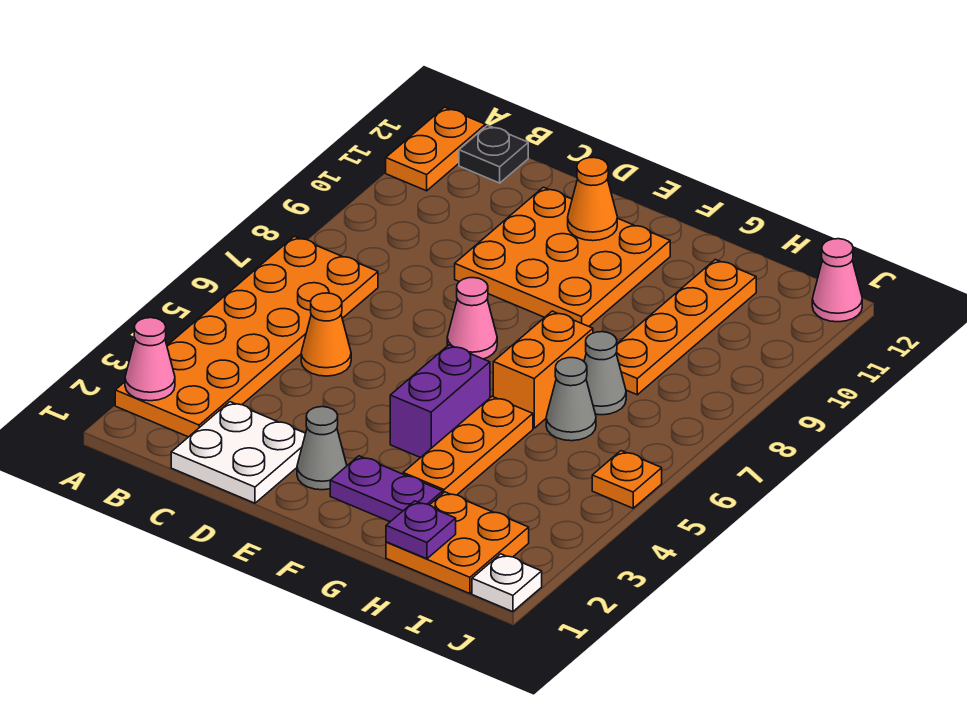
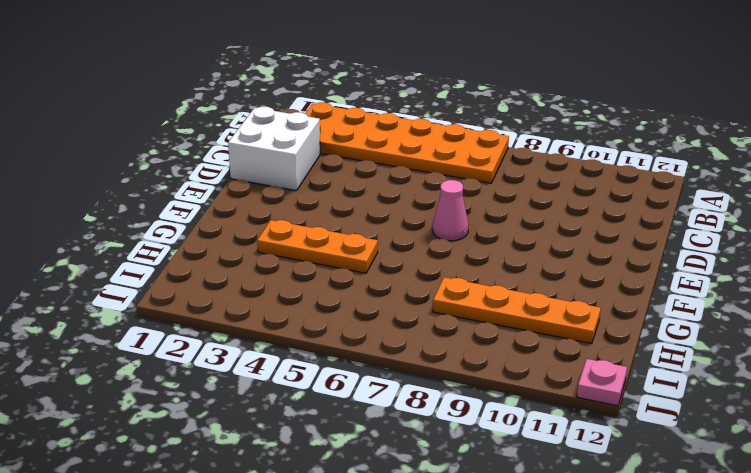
white 2x2 brick [228,107,320,191] -> white 2x2 plate [171,402,306,503]
pink 1x1 plate [577,359,627,406] -> pink 1x1 cone [812,239,862,322]
none -> orange 1x2 plate [386,107,485,191]
none -> black 1x1 plate [459,125,528,183]
none -> orange 1x1 cone [301,293,351,376]

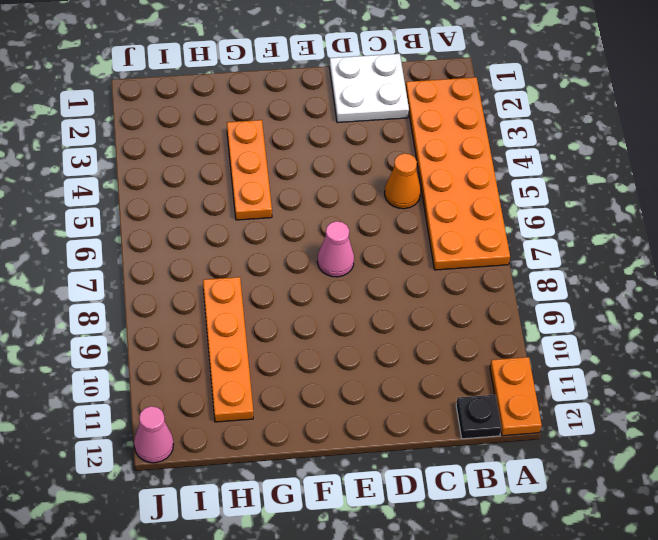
none -> orange 3x3 plate [455,187,670,326]
none -> grey 1x1 cone [297,407,347,490]
none -> purple 1x2 plate [330,456,443,522]

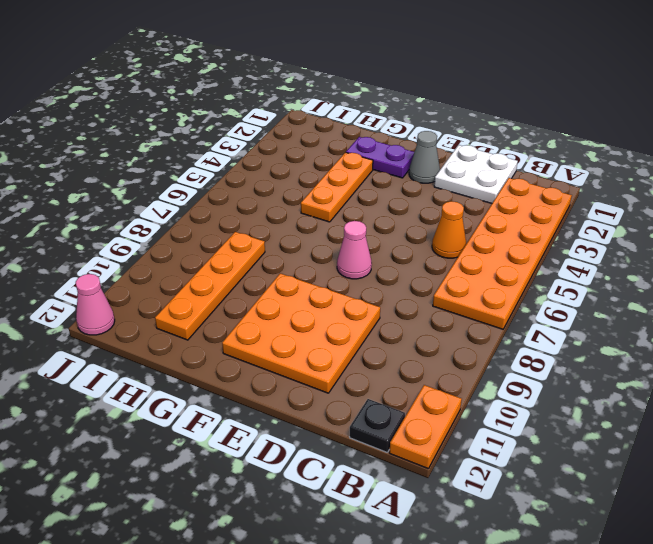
none -> purple 1x2 brick [390,345,490,458]
none -> orange 1x2 brick [493,311,593,428]
none -> orange 2x2 plate [386,492,529,594]

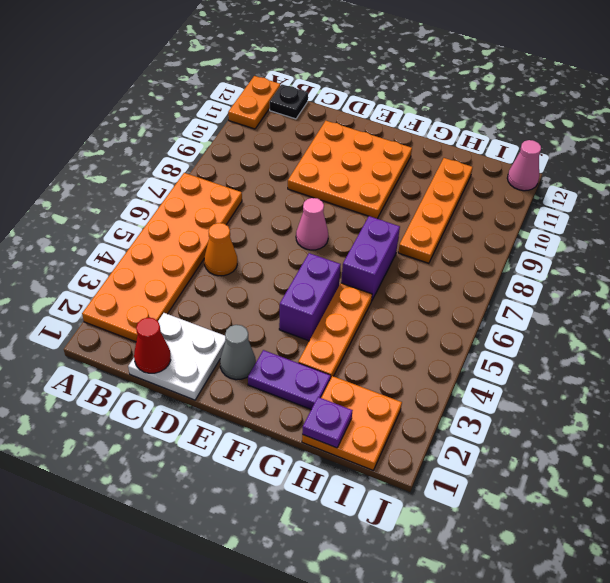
red 1x1 cone [134,318,171,373] -> none
purple 1x2 brick [341,216,400,301] -> orange 1x2 brick [493,311,593,428]
none -> grey 1x1 cone [546,358,596,441]
none -> grey 1x1 cone [584,332,626,415]
none -> white 1x1 plate [472,554,542,612]

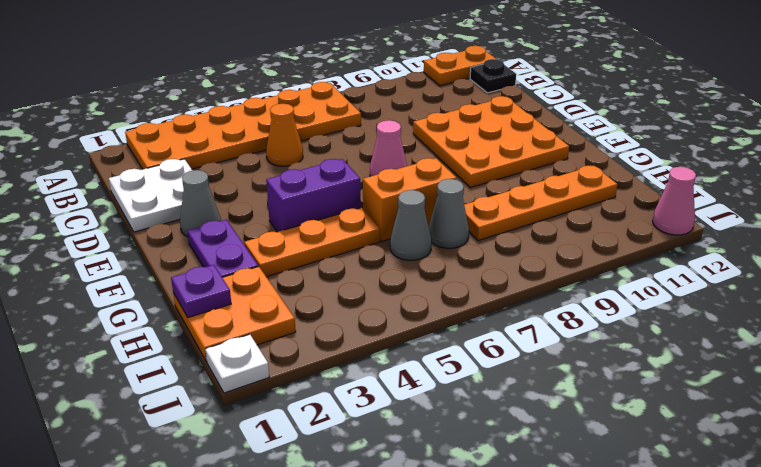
none -> orange 1x1 plate [592,451,662,508]
none -> pink 1x1 cone [125,318,175,401]
none -> orange 1x1 cone [568,157,617,241]

